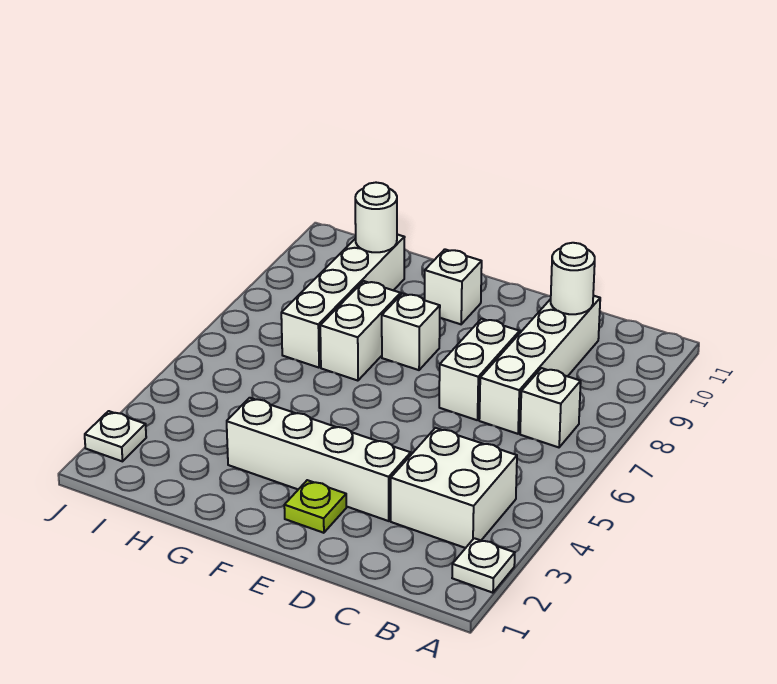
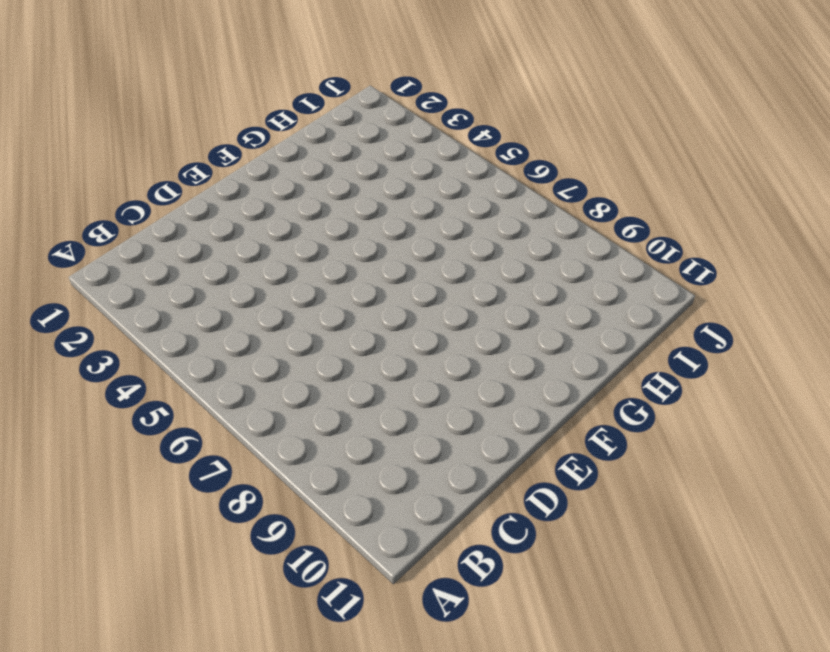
none -> white 1x1 plate [452,538,515,593]
none -> white 2x2 brick [391,428,517,548]
none -> white 1x1 brick [520,368,581,447]

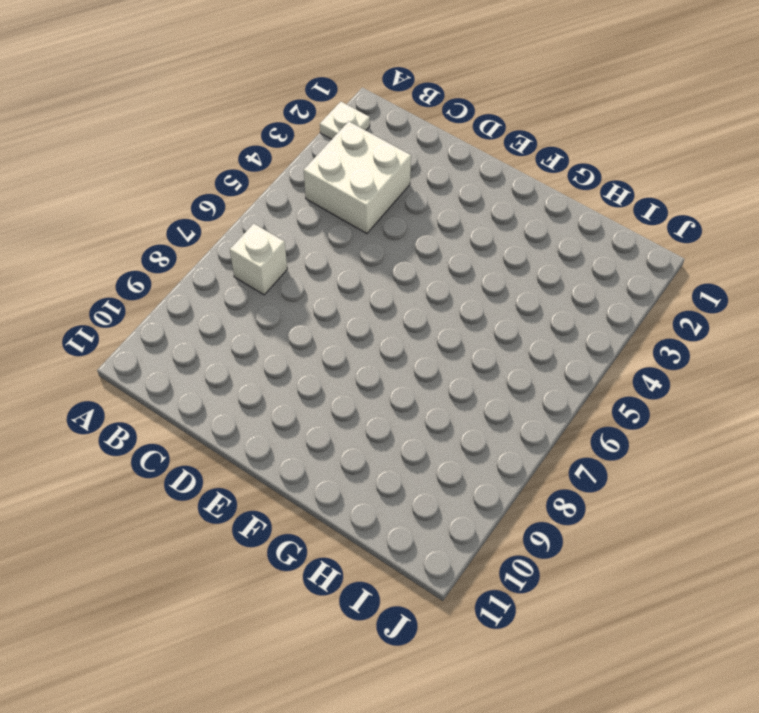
none -> white 1x4 brick [479,296,600,434]
none -> white 1x4 brick [227,398,411,521]
none -> white 1x2 brick [439,319,520,420]

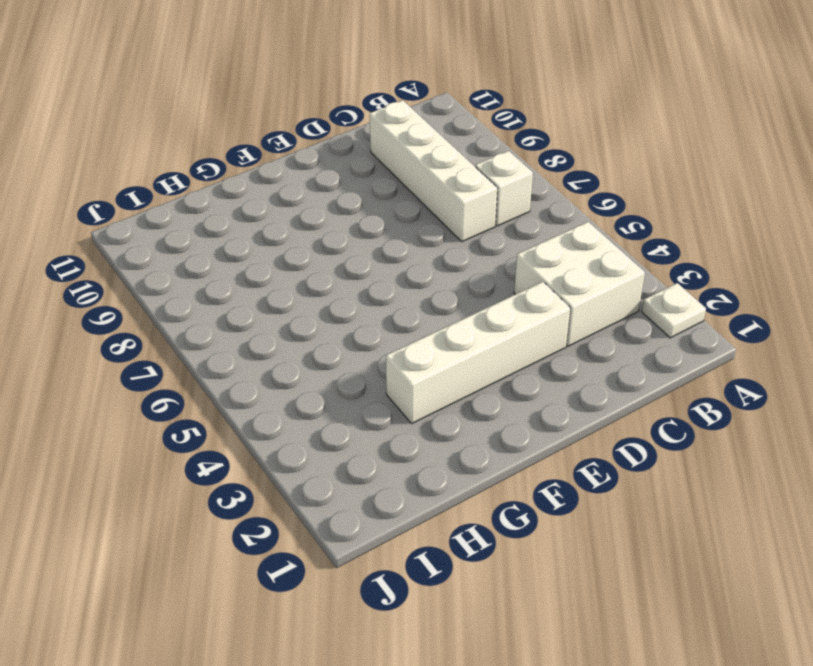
none -> white 1x2 brick [439,319,520,420]
none -> lime 1x1 plate [284,480,346,533]
none -> white 1x1 brick [382,293,440,370]

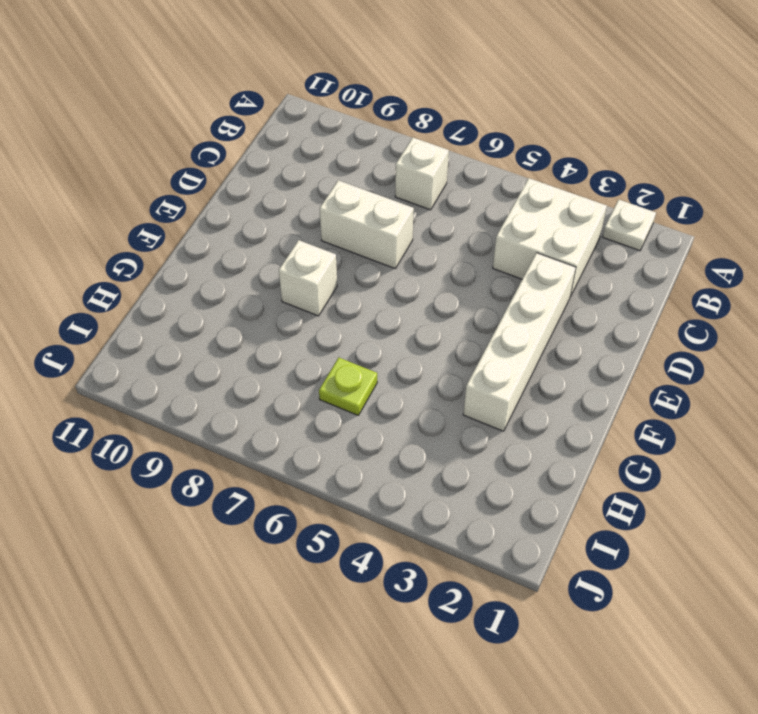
lime 1x1 plate [319,358,377,415] -> lime 1x1 plate moved to [284,480,346,533]
none -> white 1x4 brick [479,296,600,434]
none -> white 1x1 brick [425,249,482,324]
none -> white 1x2 brick [320,281,401,381]

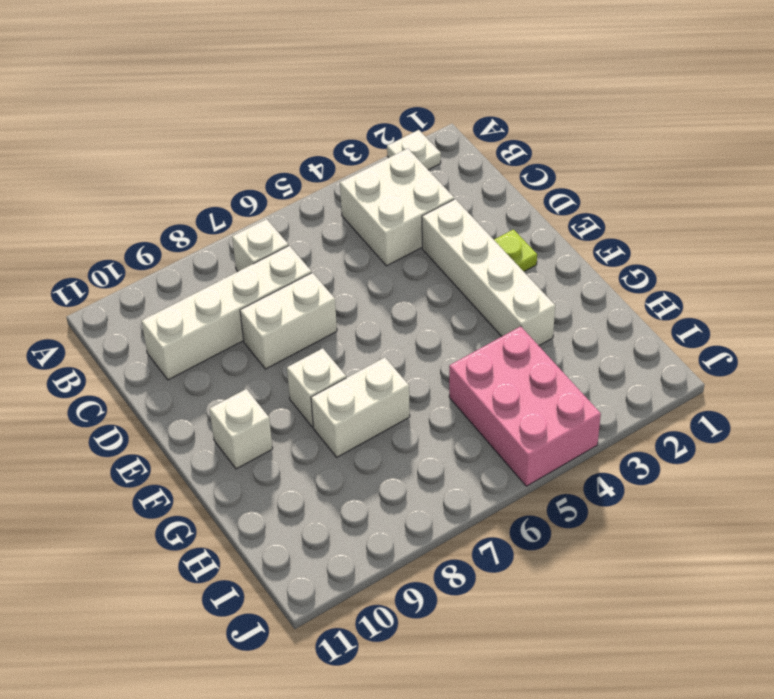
pink 2x3 brick [449,326,601,486] -> none
none -> white 1x4 brick [281,234,405,368]
none -> white 1x1 plate [85,411,146,461]
none -> white 1x1 round brick [551,243,595,314]

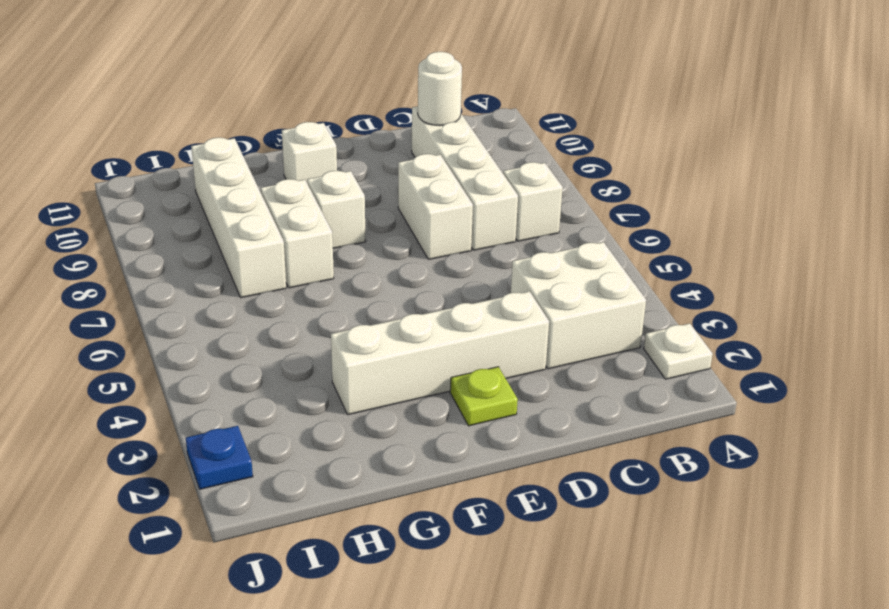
blue 1x1 plate [186,426,253,489] -> white 1x1 plate [85,411,146,461]
none -> white 1x1 round brick [355,183,397,252]

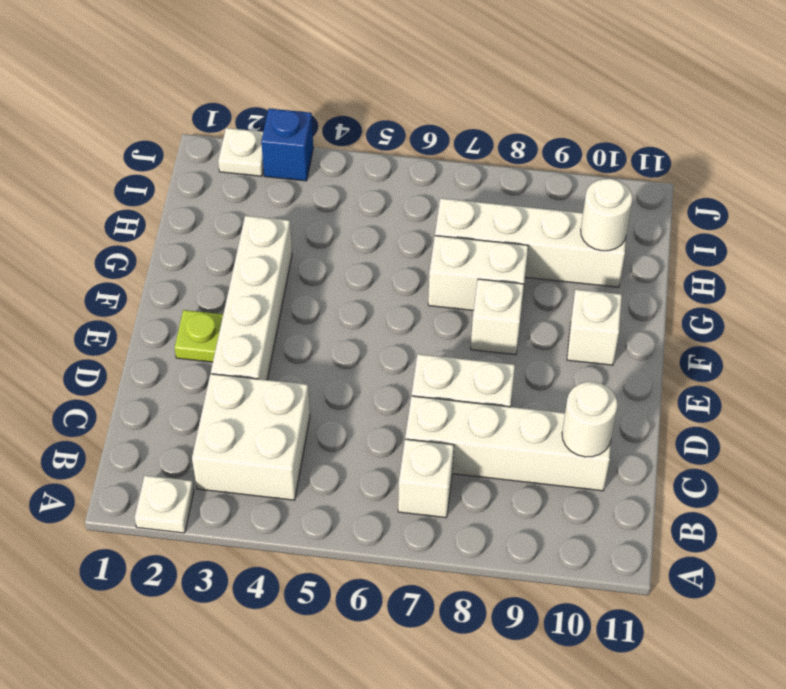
blue 1x1 brick [261,108,313,181] -> none

